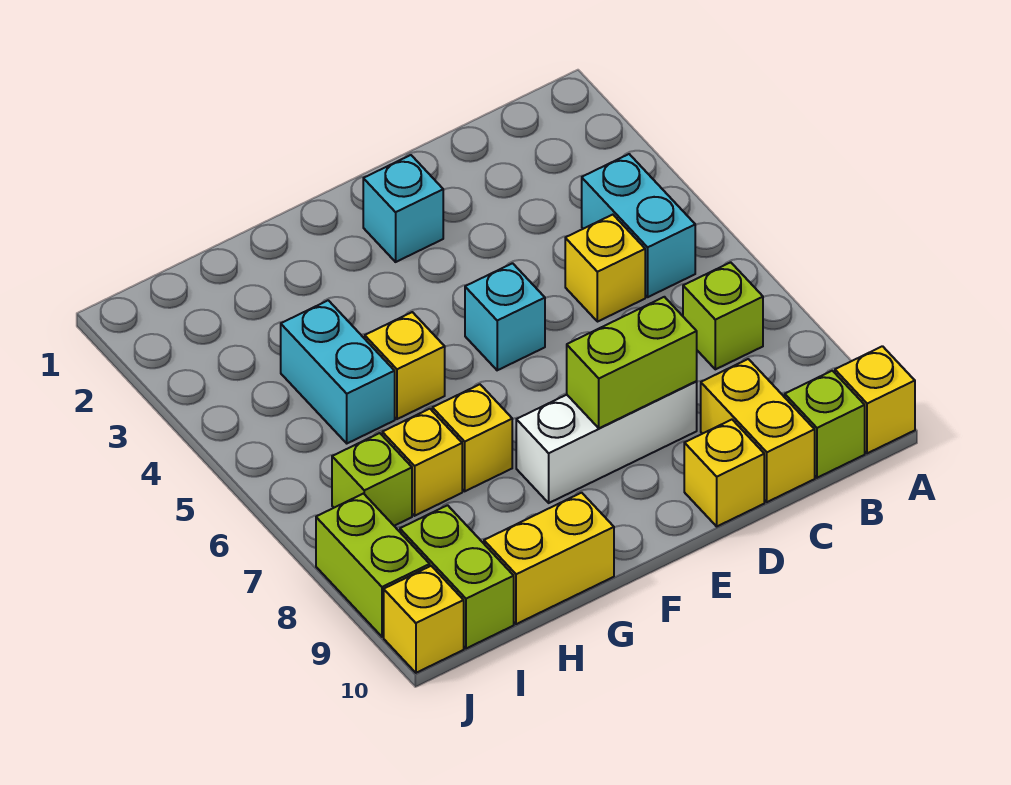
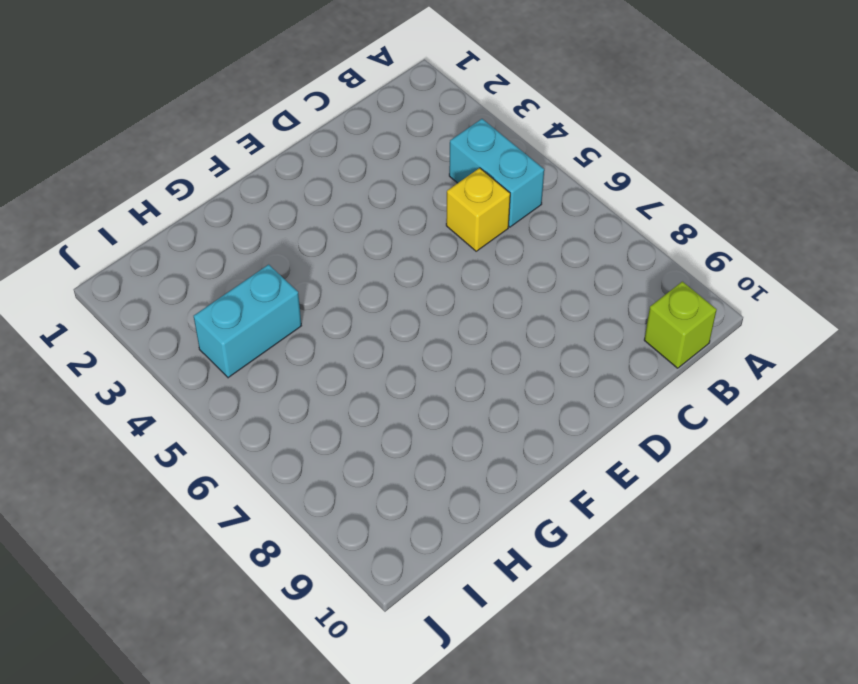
cyan 1x2 brick [194,265,302,378] -> cyan 1x2 brick turned to [281,300,395,443]
none -> yellow 1x1 brick [835,346,915,453]
none -> lime 1x1 brick [683,262,763,369]
none -> yellow 1x2 brick [701,359,815,502]

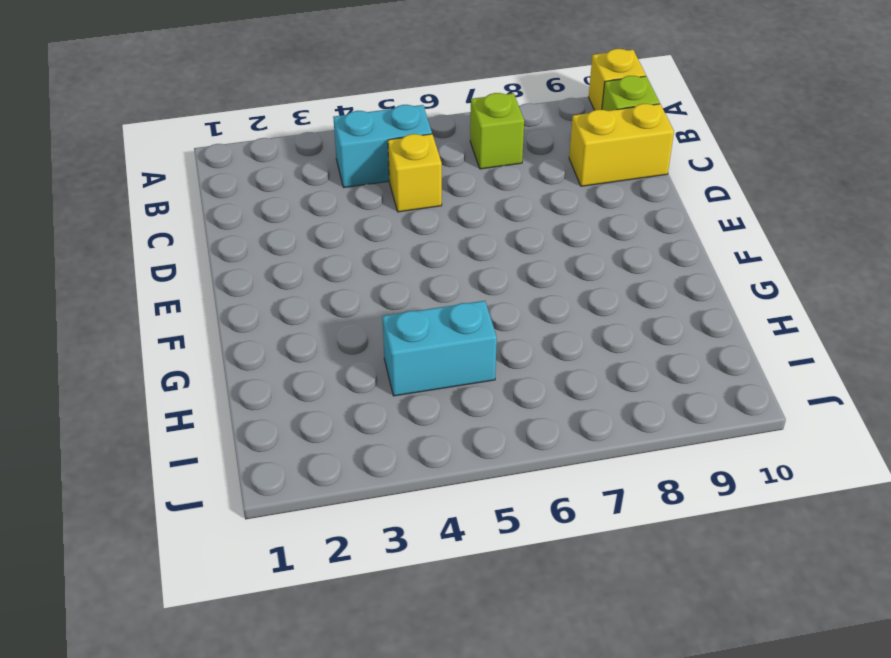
none -> white 1x3 brick [516,382,697,503]
none -> yellow 1x1 brick [684,420,764,526]
none -> cyan 1x1 brick [363,155,443,262]

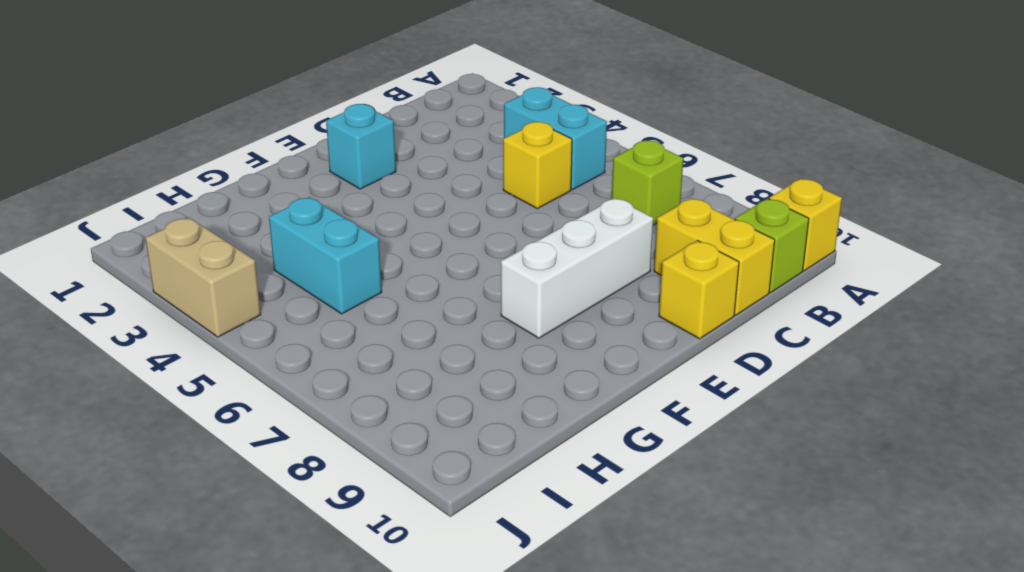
tan 1x2 brick [146,218,261,337] -> none
none -> cyan 1x1 brick [465,263,545,370]
none -> yellow 1x1 brick [365,312,445,419]
none -> yellow 1x1 brick [432,384,512,491]

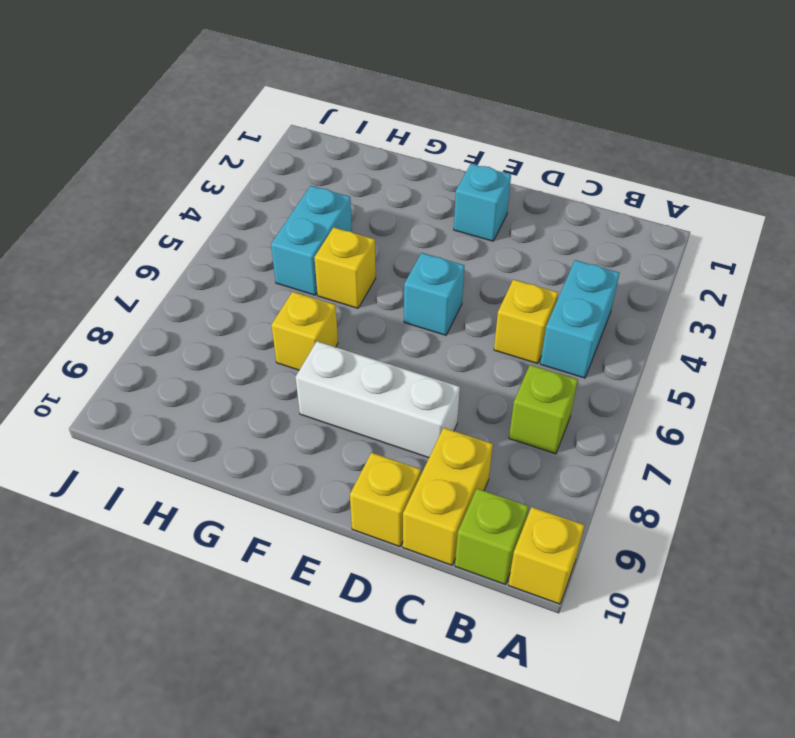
none -> yellow 1x2 brick [484,493,614,624]
none -> yellow 1x1 brick [382,409,462,516]
none -> lime 1x1 brick [332,433,412,526]

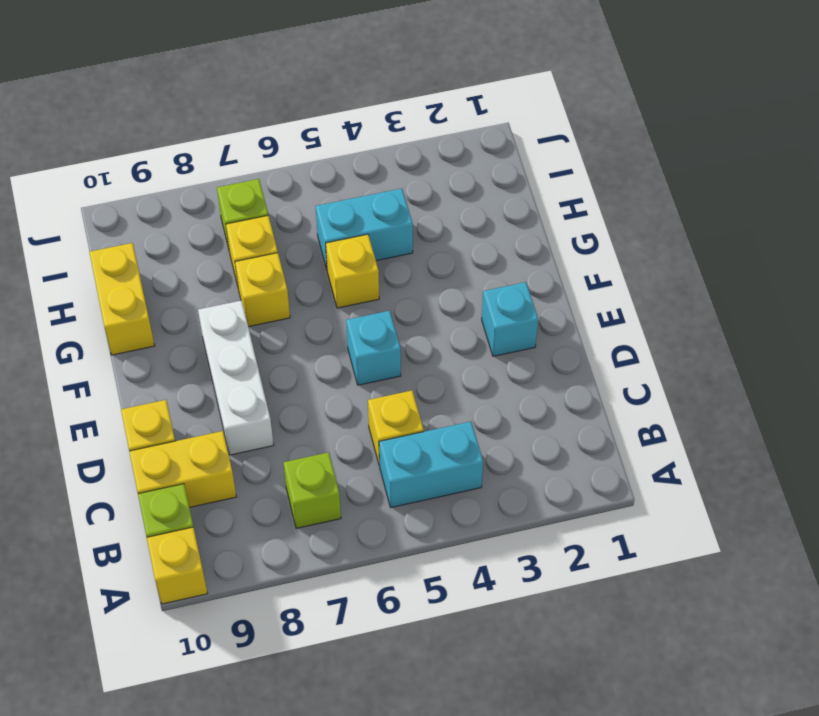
none -> lime 1x2 brick [400,505,514,648]
none -> lime 1x2 brick [316,494,430,637]
none -> yellow 1x1 brick [384,566,464,673]

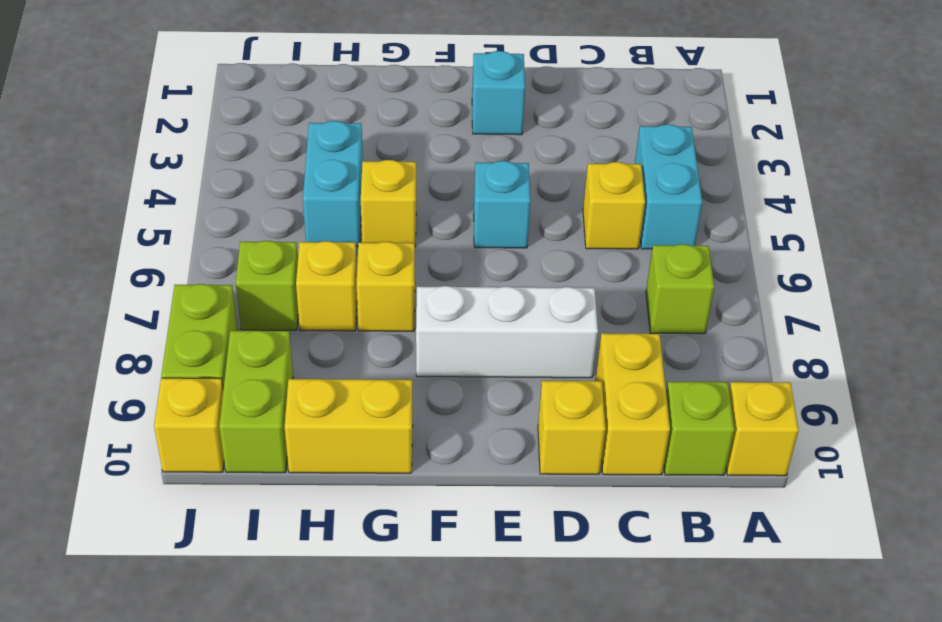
none -> lime 1x2 brick [567,297,697,428]

